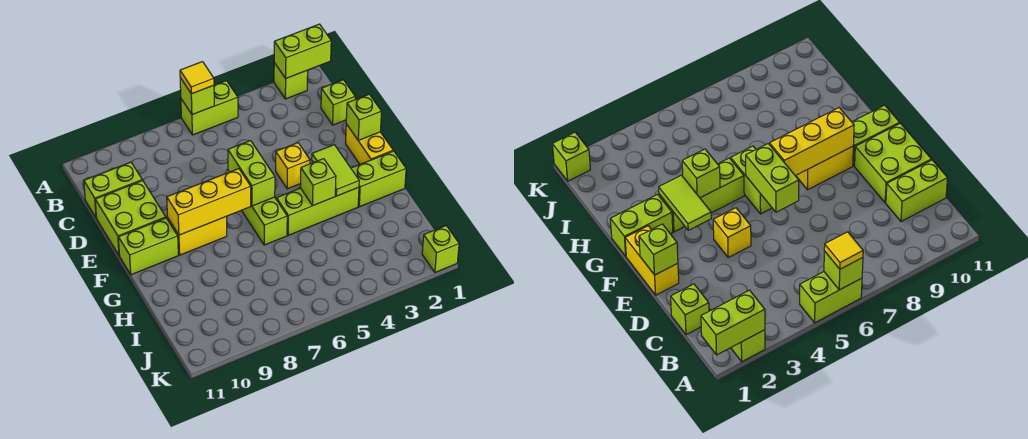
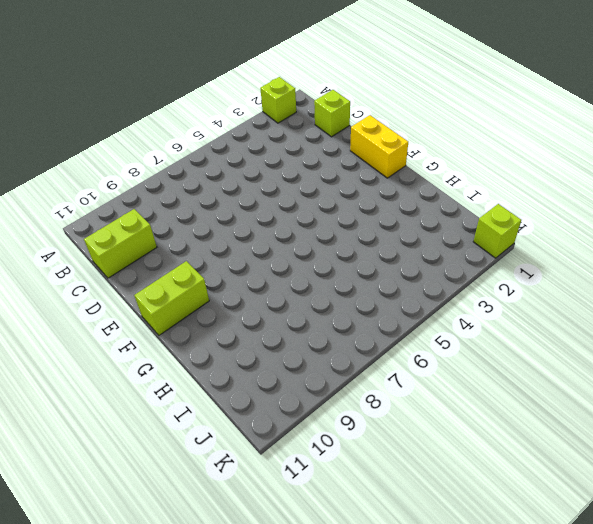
none -> lime 1x2 brick [181,81,238,135]
none -> lime 2x2 brick [95,180,166,256]
none -> yellow 1x1 brick [276,143,310,189]

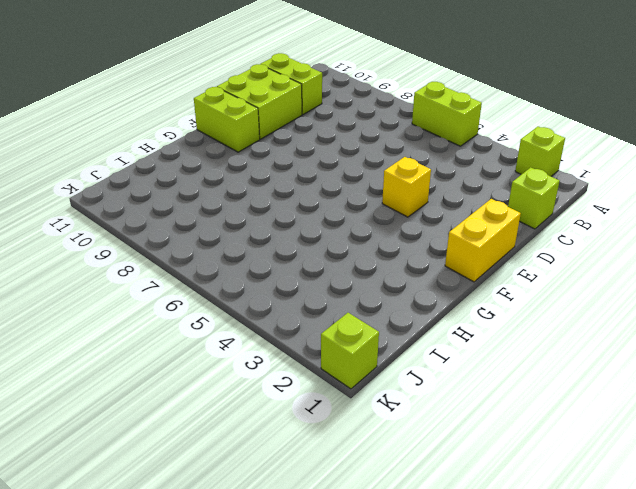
none -> lime 1x2 brick [242,197,287,245]
none -> yellow 1x2 brick [168,216,227,255]
none -> lime 1x2 brick [351,151,406,207]

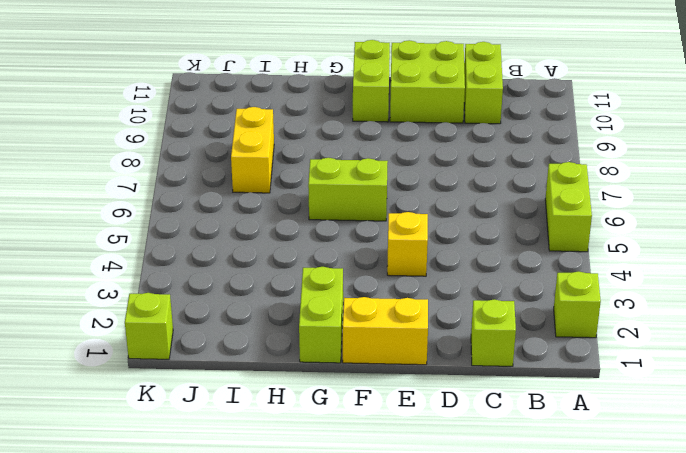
yellow 1x2 brick [231,107,274,193] -> yellow 1x2 brick moved to [168,216,227,255]
none -> lime 1x3 brick [277,187,359,235]
none -> lime 1x2 brick [274,24,331,78]
none -> lime 1x1 brick [180,78,214,115]

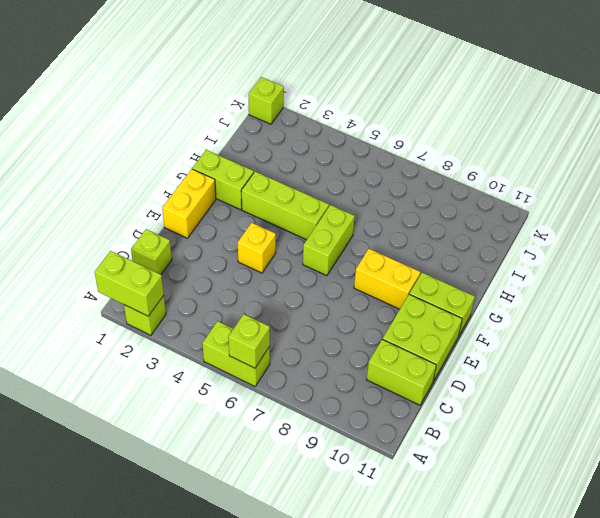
none -> lime 1x1 brick [346,94,382,140]
none -> lime 1x2 brick [228,141,275,206]
none -> lime 1x2 tile [312,145,359,196]

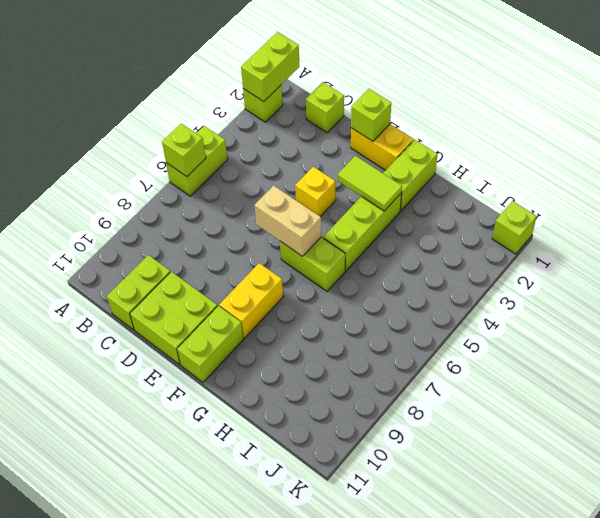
tan 1x2 brick [255,186,321,256] -> lime 1x2 brick [228,141,275,206]
none -> yellow 1x3 brick [167,169,251,235]
none -> lime 1x1 brick [300,159,336,206]
none -> yellow 1x1 tile [180,62,214,94]

